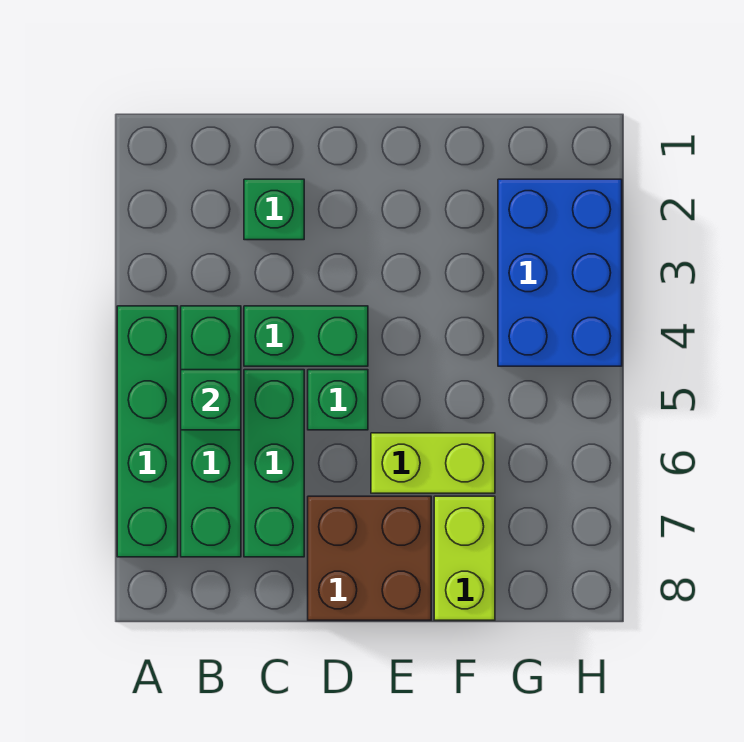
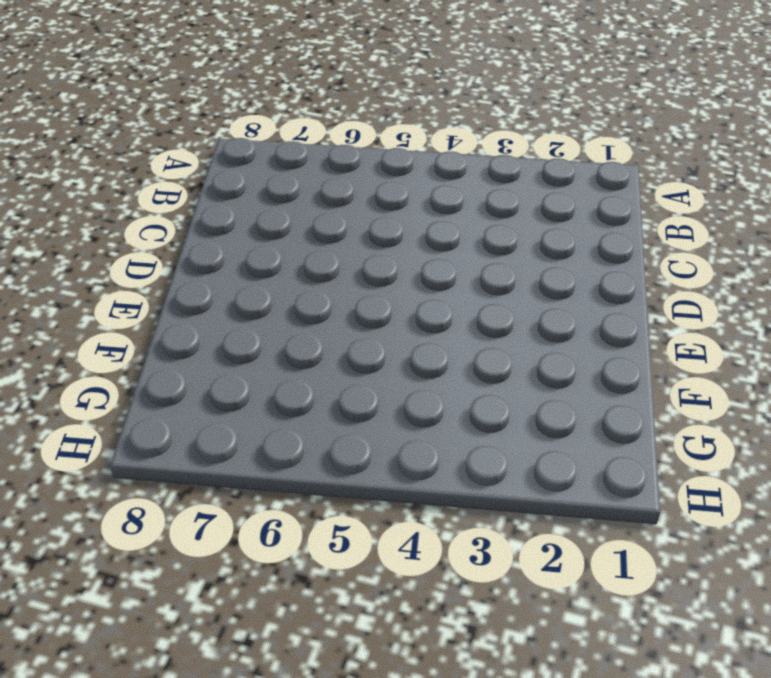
none -> green 1x4 brick [117,306,178,557]
none -> green 1x4 brick [181,306,241,557]

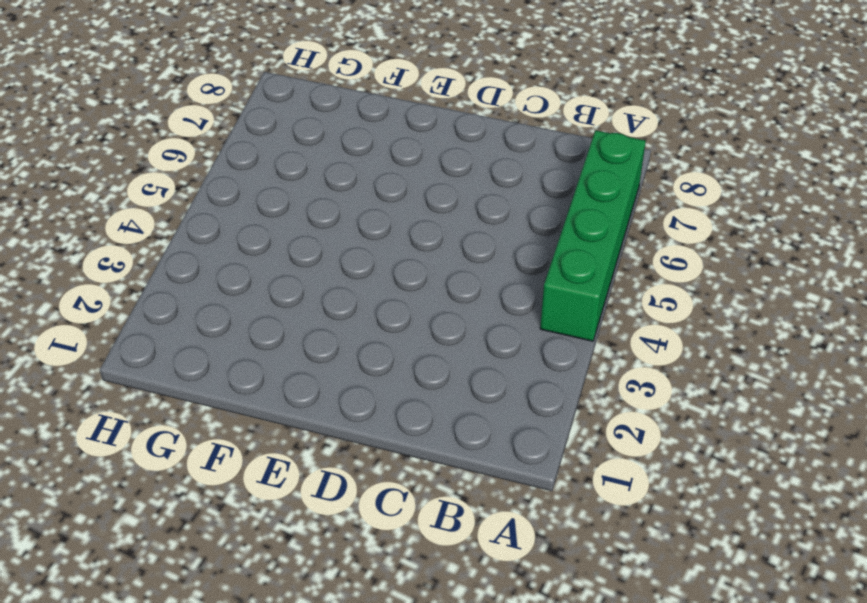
none -> green 1x4 brick [181,306,241,557]
none -> green 1x1 brick [244,179,304,240]

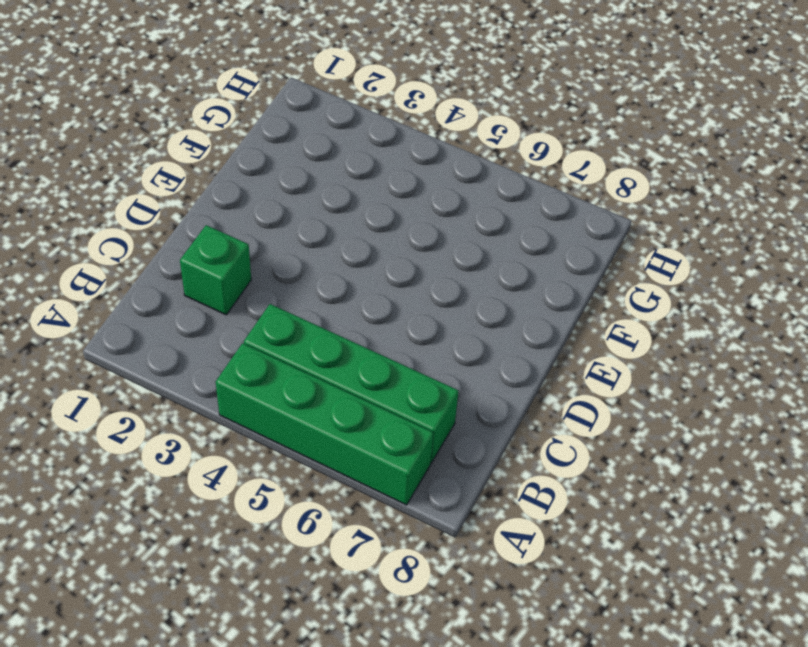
none -> green 1x2 brick [244,306,368,366]
none -> green 1x3 brick [244,370,304,557]

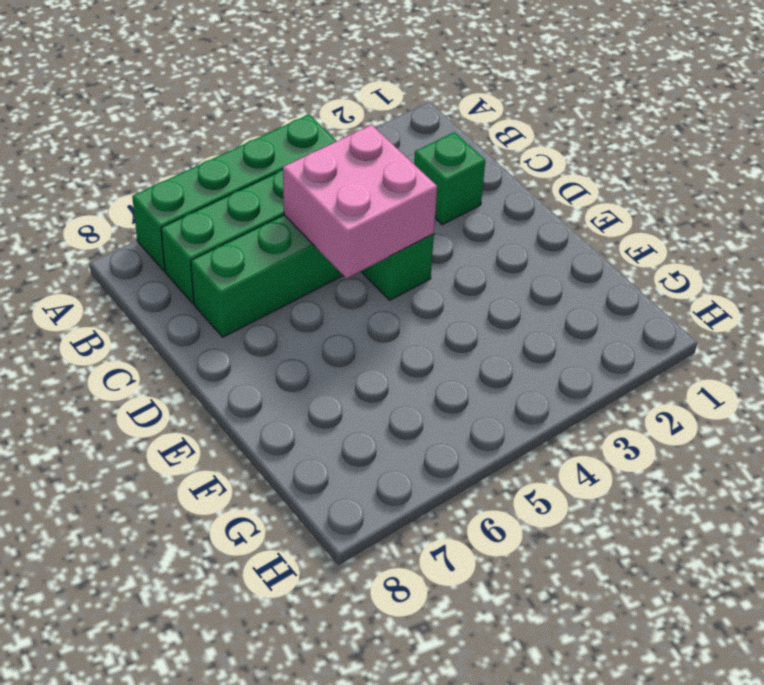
pink 2x2 brick [283,125,437,278] -> none
none -> green 1x1 brick [308,370,368,430]
none -> brown 2x2 brick [308,496,431,620]

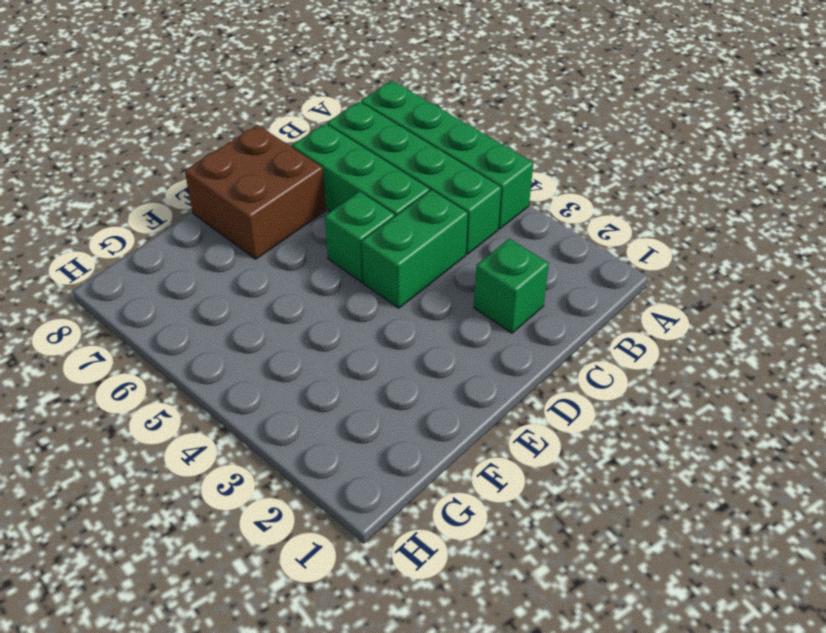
none -> lime 1x2 brick [371,433,495,493]
none -> lime 1x2 brick [434,496,495,620]

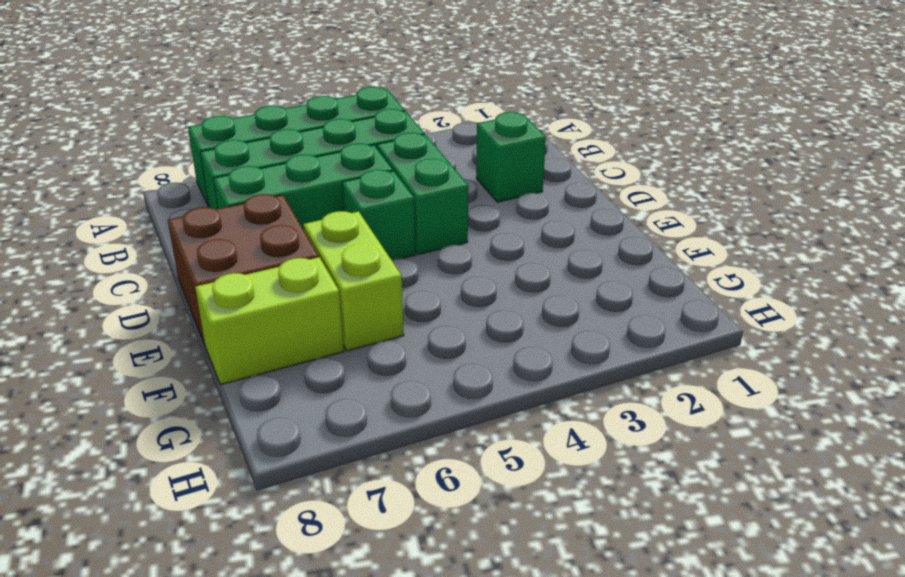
none -> blue 2x3 brick [498,179,622,366]
none -> green 1x1 brick [181,370,241,430]

